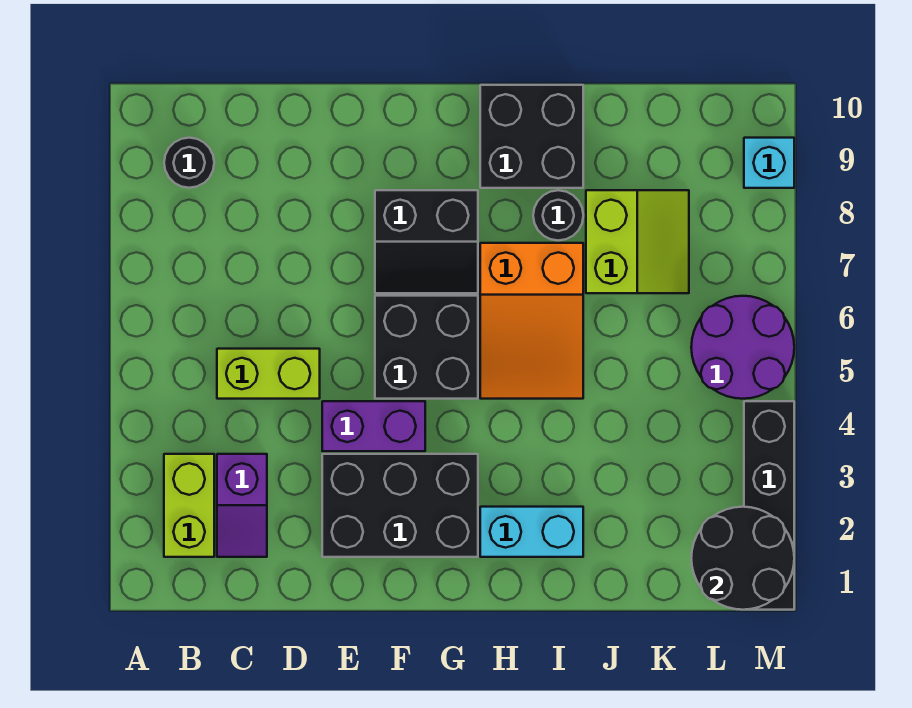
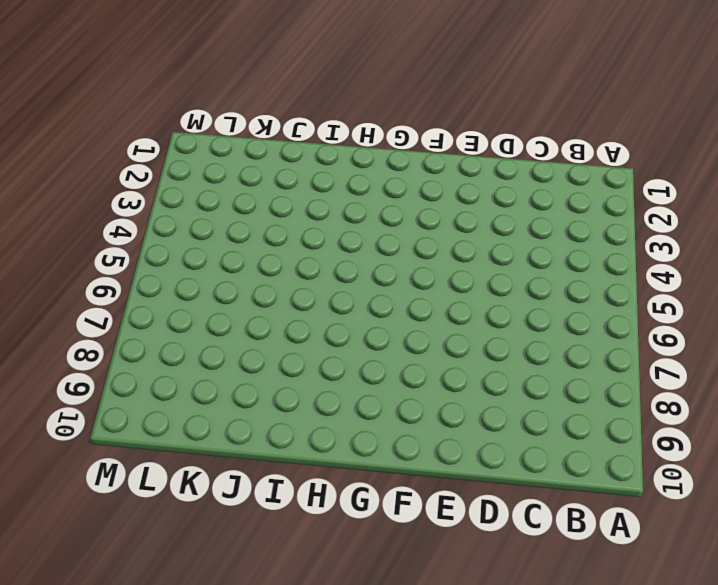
none -> lime 1x2 brick [164,454,214,557]
none -> black 1x1 round brick [164,138,214,188]
none -> purple 1x2 slope [217,454,267,557]

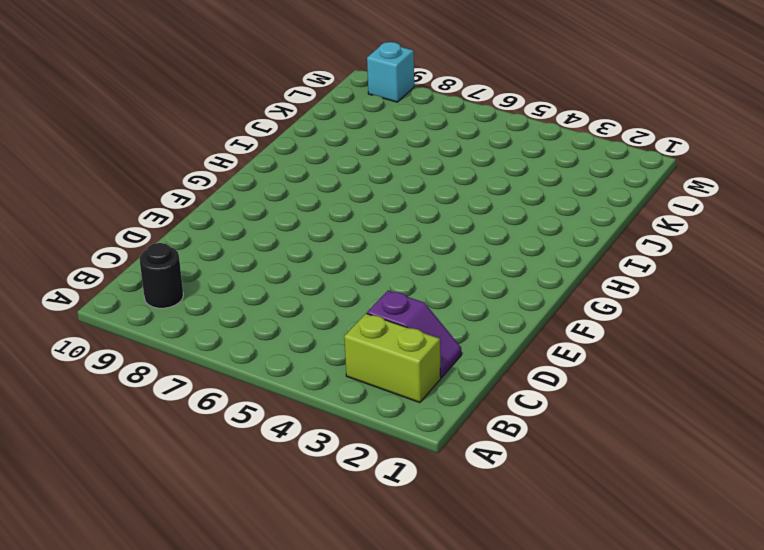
none -> lime 1x2 brick [217,349,320,399]
none -> black 2x3 brick [322,454,478,557]
none -> purple 1x2 brick [322,401,425,451]

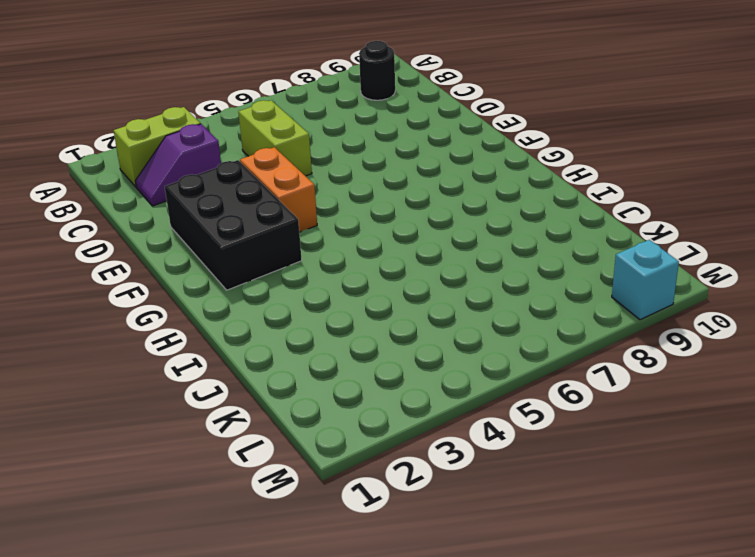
orange 1x2 brick [240,147,317,232] -> purple 1x2 brick [322,401,425,451]
none -> black 2x2 brick [375,296,478,399]
none -> black 2x2 slope [375,190,478,293]
none -> cyan 1x2 brick [480,507,583,557]

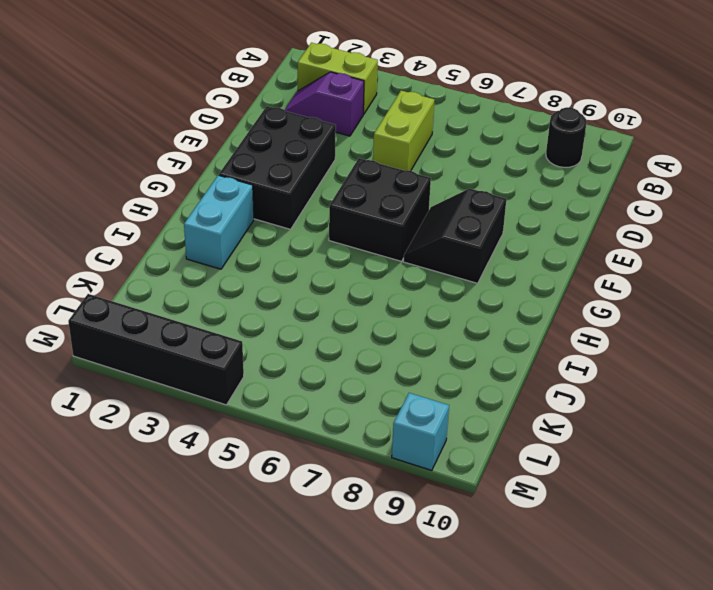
none -> purple 1x2 brick [322,401,425,451]
none -> orange 2x3 slope [480,243,583,399]
none -> black 2x2 brick [480,85,583,188]

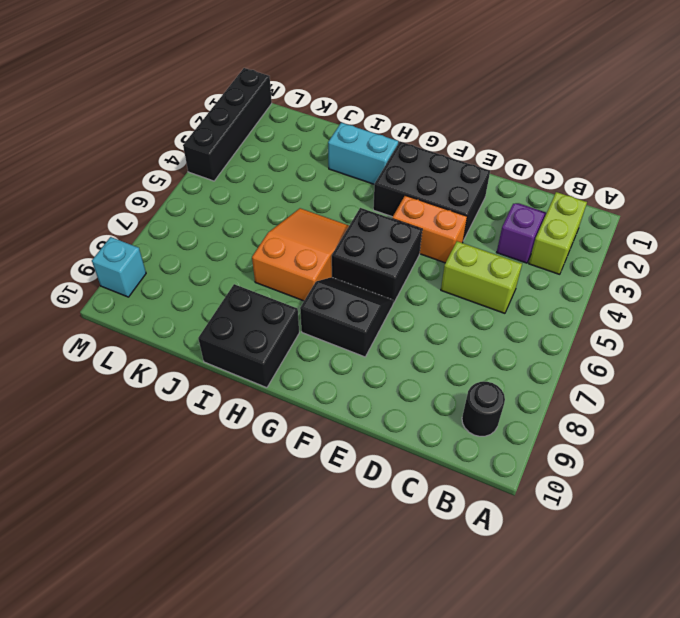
orange 1x2 brick [392,195,467,263] -> purple 1x2 brick [322,401,425,451]
none -> black 1x1 round brick [533,190,583,241]
none -> lime 2x2 slope [586,190,689,293]
none -> purple 2x2 round brick [691,296,794,399]

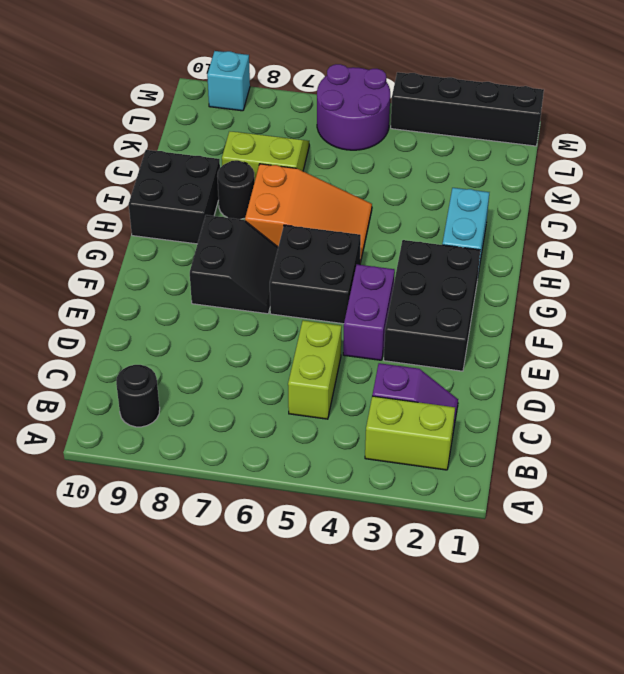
none -> black 2x2 round brick [691,507,794,610]

